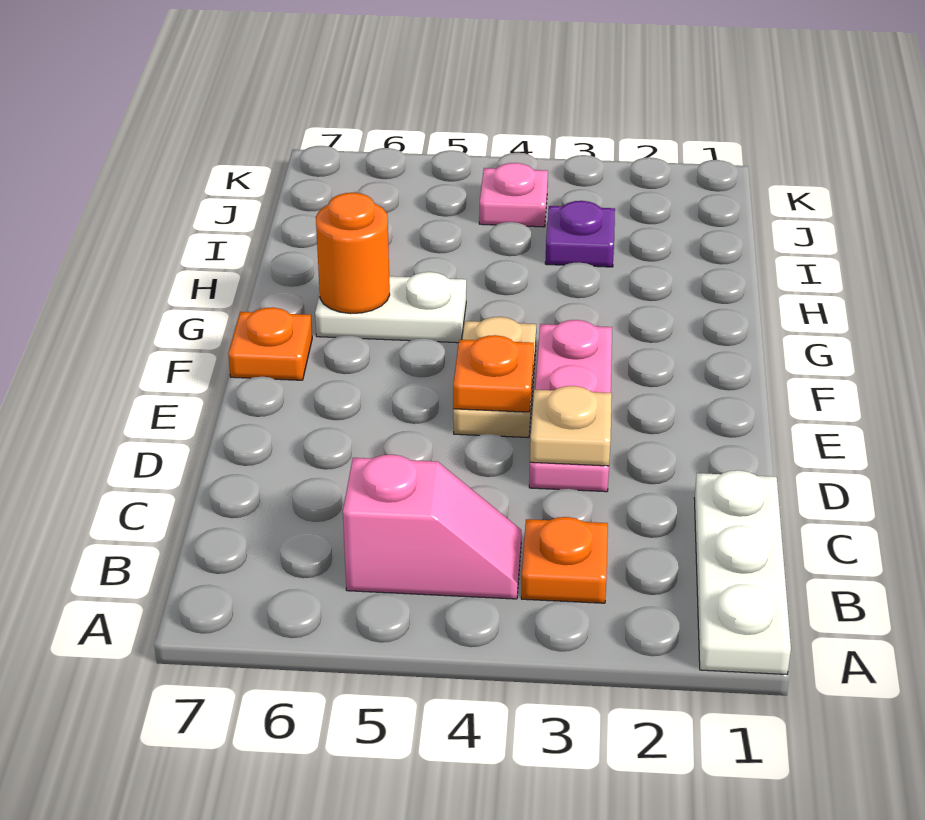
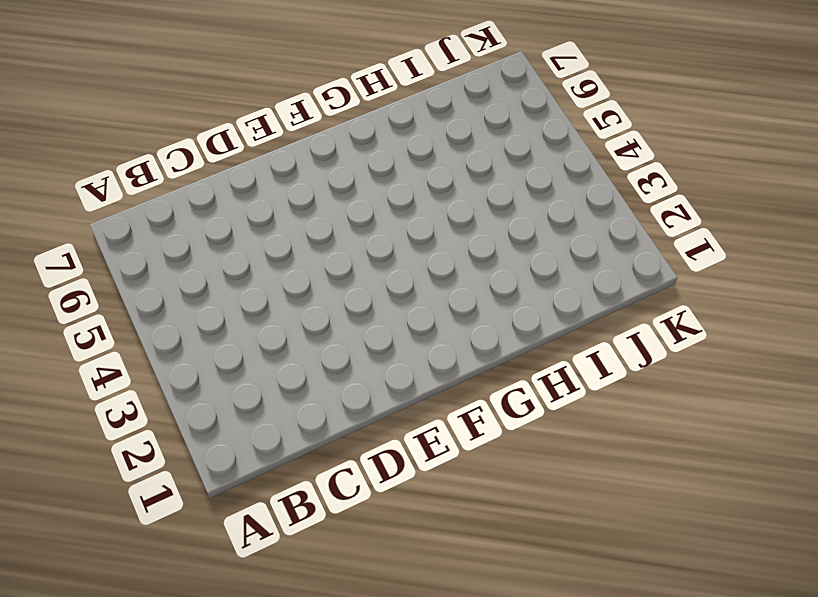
none -> white 1x3 plate [694,470,791,674]
none -> orange 1x1 plate [521,517,608,603]
none -> pink 1x2 slope [343,455,521,599]

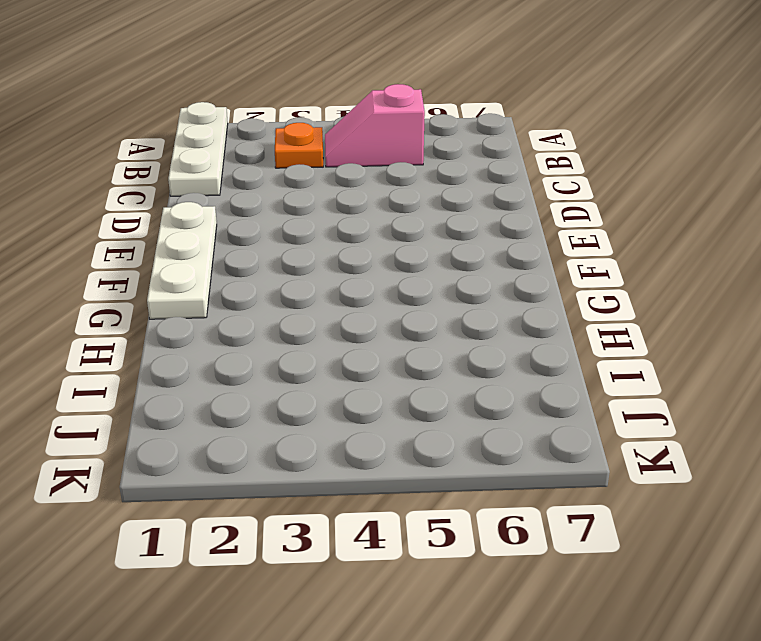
white 1x3 plate [147,202,217,319] -> none
none -> pink 1x3 plate [529,320,612,492]
none -> tan 1x2 plate [453,317,536,438]
none -> orange 1x1 plate [228,307,312,380]

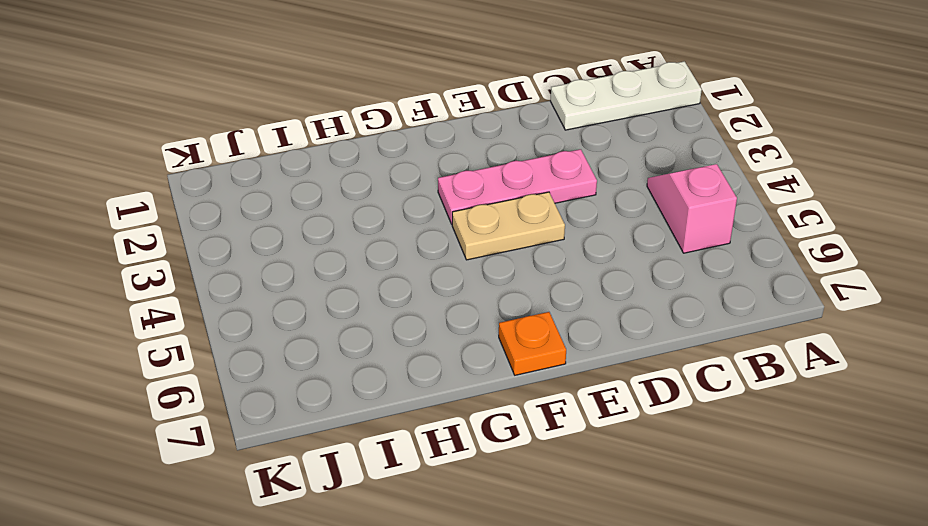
none -> orange 1x1 plate [521,517,608,603]
none -> white 1x2 plate [315,272,466,343]
none -> purple 1x1 plate [545,201,615,267]

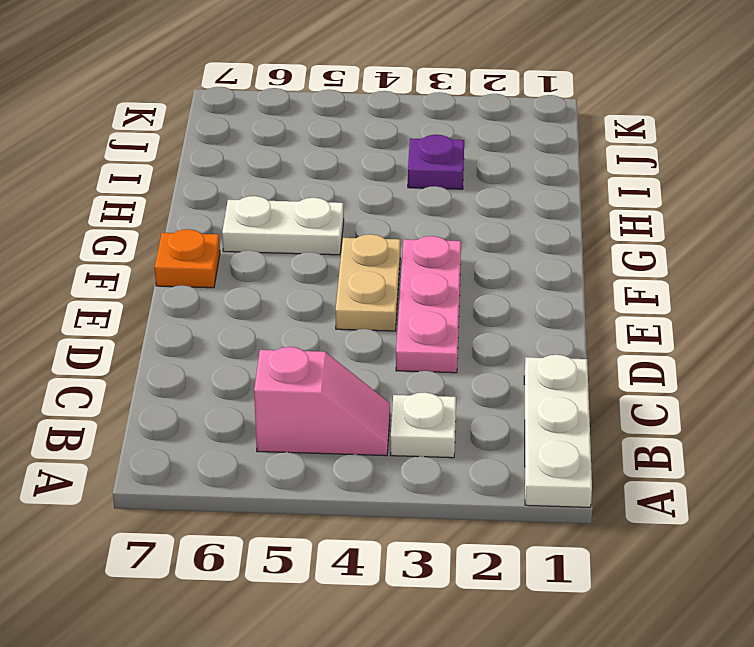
white 1x1 plate [390,392,456,458] -> orange 1x1 plate [521,517,608,603]
none -> pink 1x1 plate [479,163,548,227]
none -> tan 1x1 plate [530,386,612,466]
none -> orange 1x1 plate [453,335,534,412]

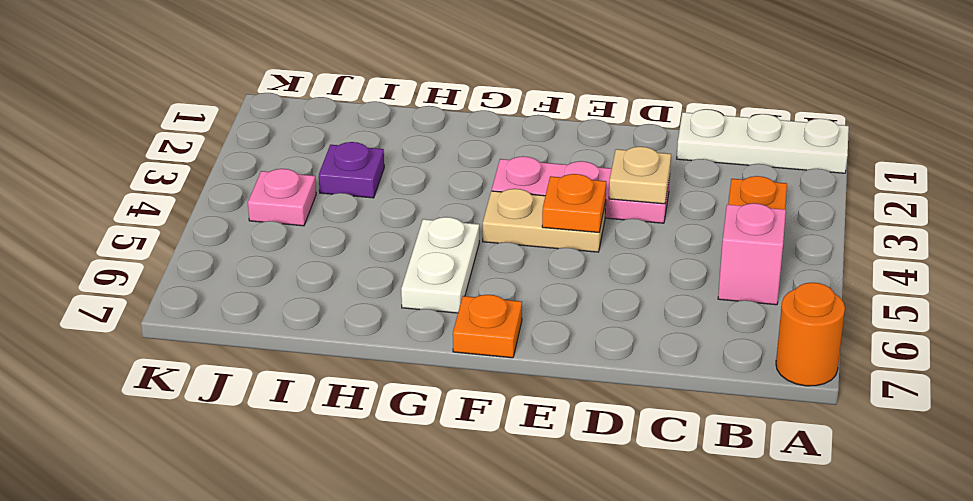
orange 1x1 round brick [776,283,845,386] -> orange 1x1 round brick moved to [316,193,390,314]

